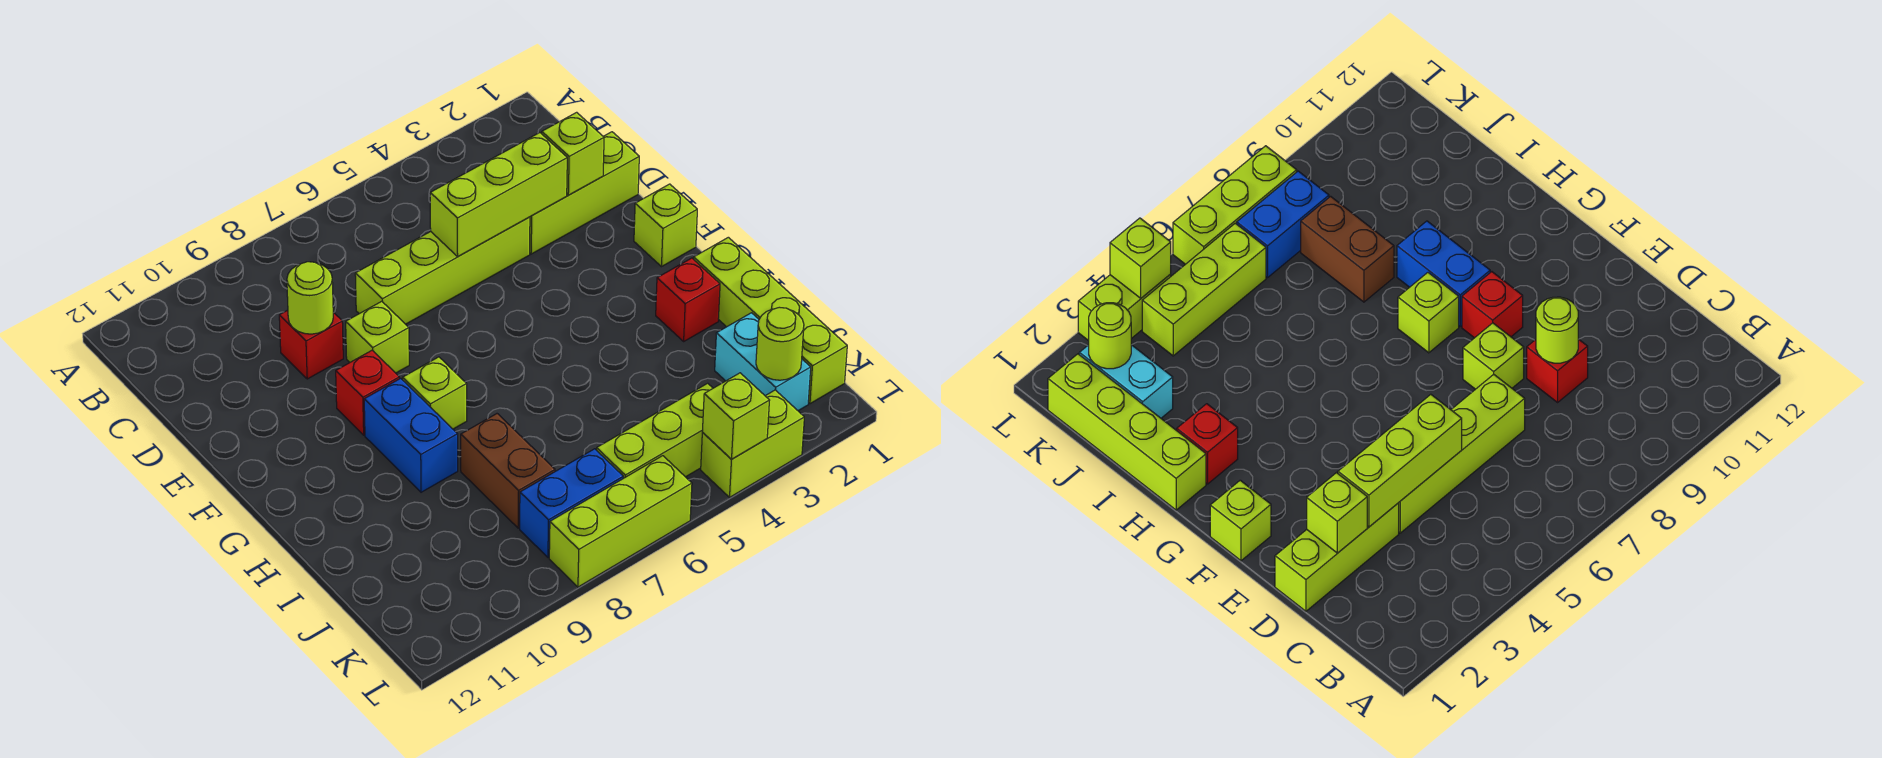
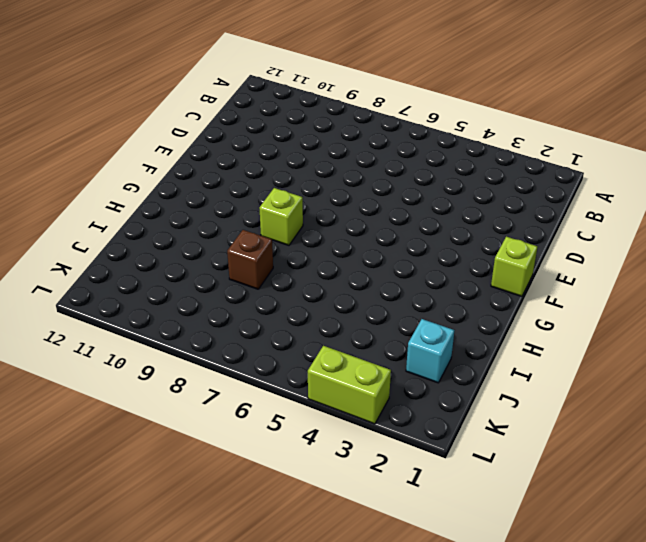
brown 1x1 brick [227,230,273,289] -> brown 1x2 brick [461,414,555,528]
cyan 1x1 brick [406,319,454,383] -> cyan 1x2 brick [715,313,811,411]
none -> lime 1x3 brick [530,132,639,254]
none -> lime 1x4 brick [355,217,530,324]
none -> red 1x1 brick [279,310,343,379]

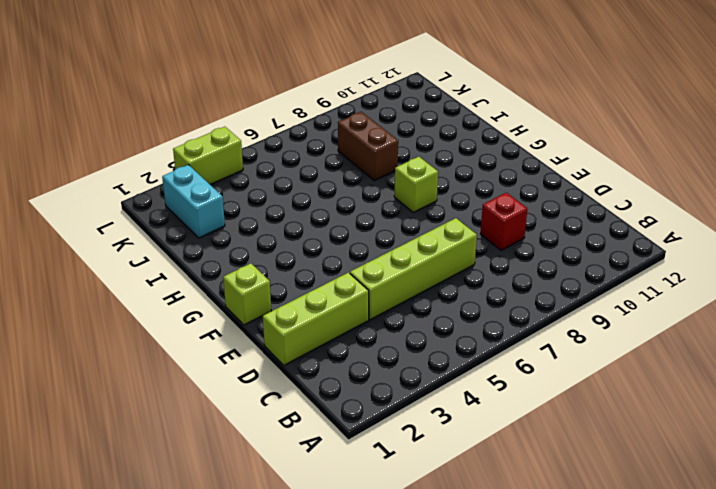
none -> lime 1x1 brick [346,301,409,373]
none -> red 1x1 brick [336,350,399,435]
none -> blue 1x2 brick [364,378,458,492]

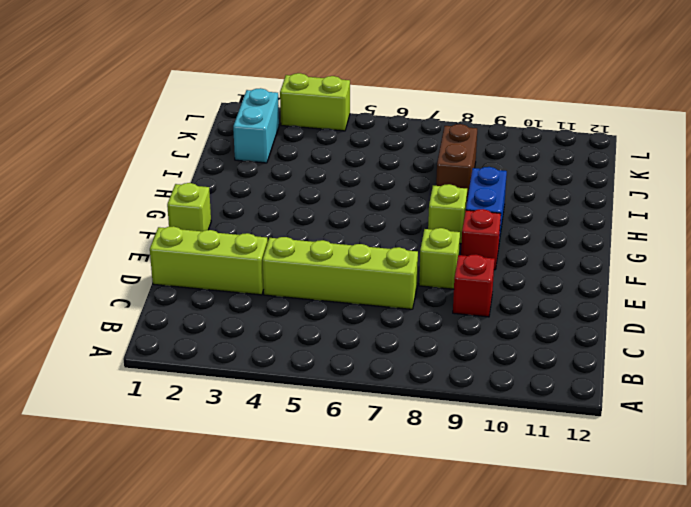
none -> lime 1x4 brick [694,237,847,404]
none -> red 1x1 brick [656,258,720,341]
none -> lime 1x3 brick [597,383,713,478]

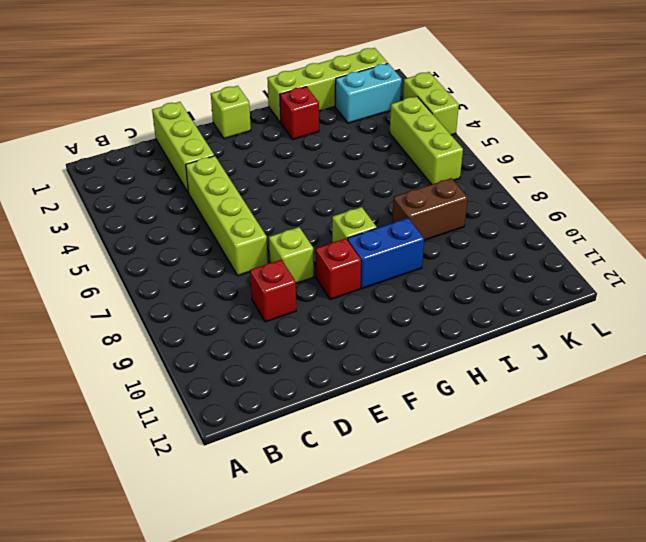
none -> blue 1x2 brick [520,449,623,557]
none -> lime 1x3 brick [549,456,692,587]
none -> lime 1x1 brick [542,112,604,195]

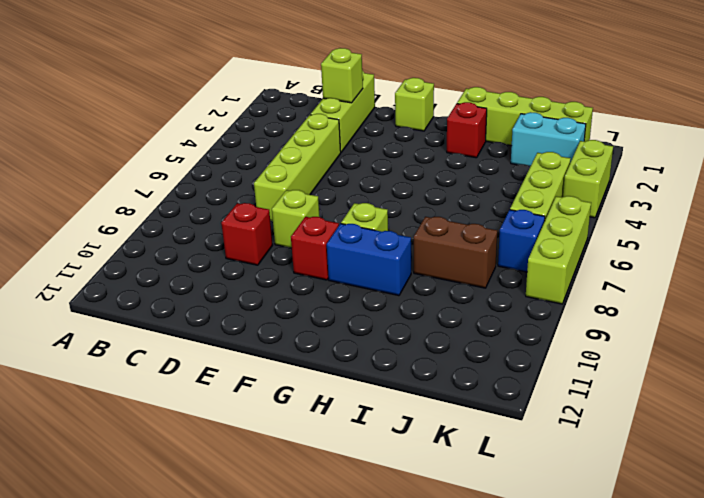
blue 1x1 brick [498,210,545,272] -> blue 1x2 brick [520,449,623,557]
none -> lime 1x3 brick [430,133,567,257]
none -> lime 1x1 round brick [287,262,333,334]
none -> lime 1x1 round brick [756,307,804,380]

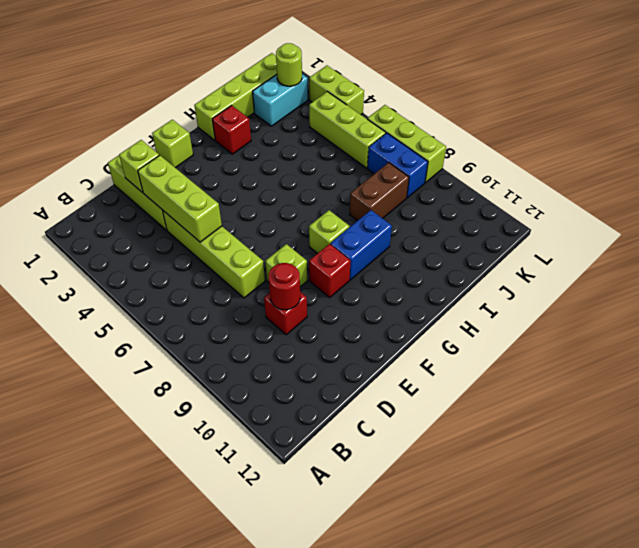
red 1x1 round brick [269,263,300,310] -> lime 1x1 round brick [287,262,333,334]
none -> lime 1x1 brick [702,373,770,459]

